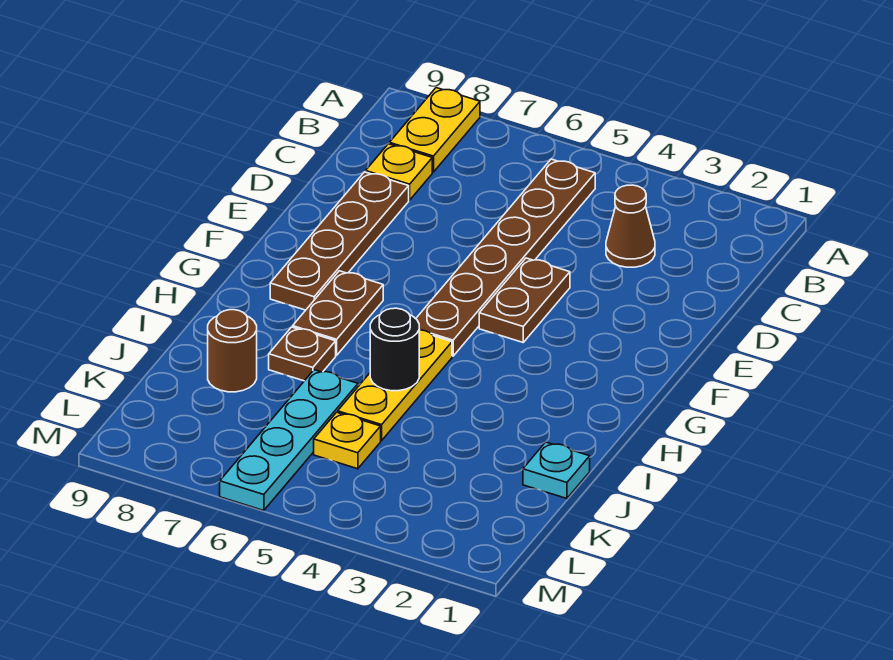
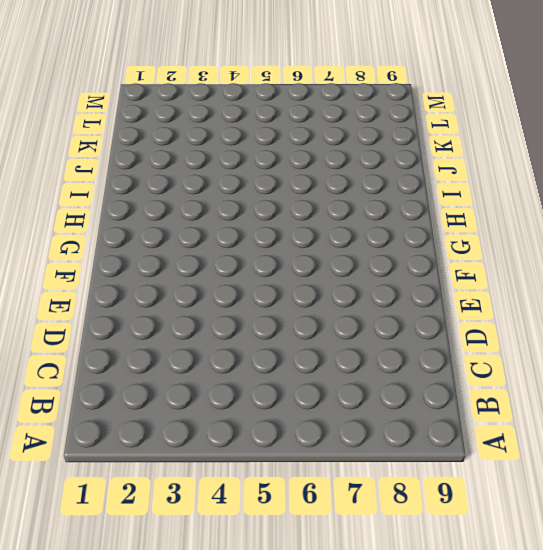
none -> yellow 1x2 plate [389,88,480,172]
none -> brown 1x6 plate [416,159,595,356]
none -> brown 1x1 cone [606,185,655,267]

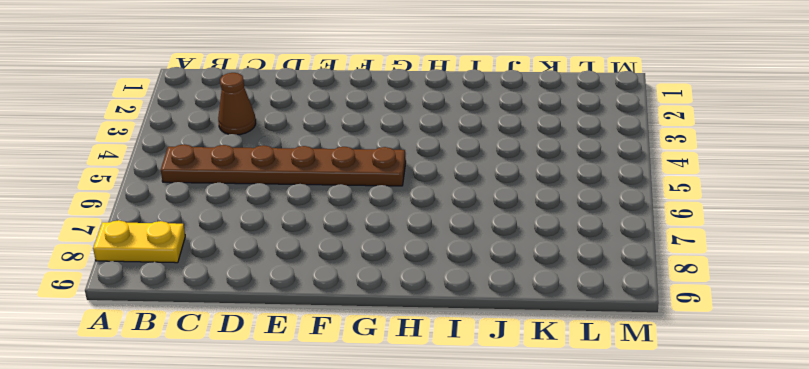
none -> yellow 1x1 plate [366,144,432,200]
none -> brown 1x4 plate [270,172,409,310]
none -> brown 1x2 plate [479,258,570,342]

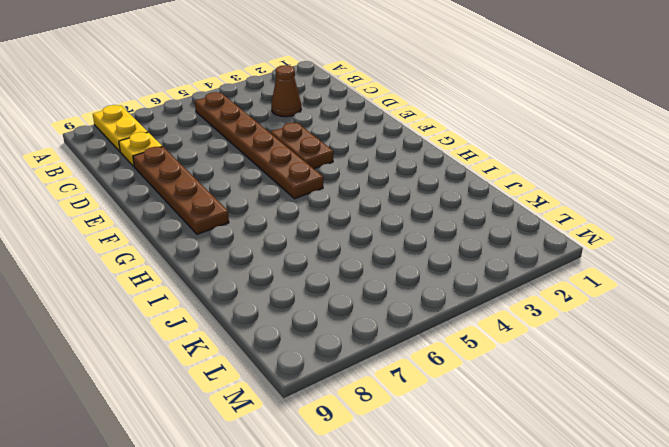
none -> brown 1x2 plate [293,271,383,355]
none -> yellow 1x3 plate [338,330,452,441]
none -> brown 1x1 plate [269,327,336,381]

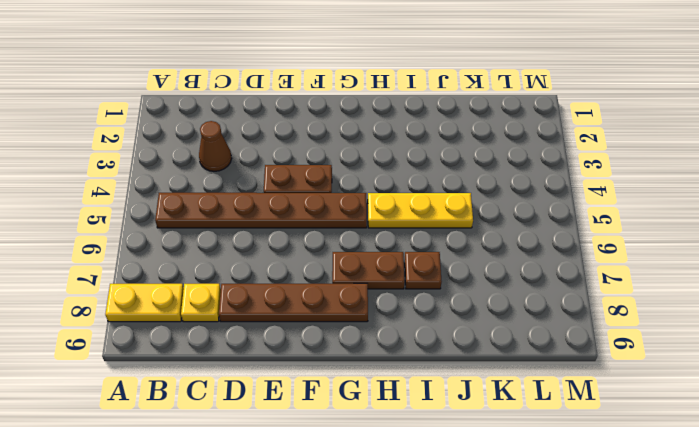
none -> cyan 1x1 plate [523,442,590,499]
none -> cyan 1x4 plate [220,370,358,511]
none -> brown 1x1 round brick [208,310,257,392]

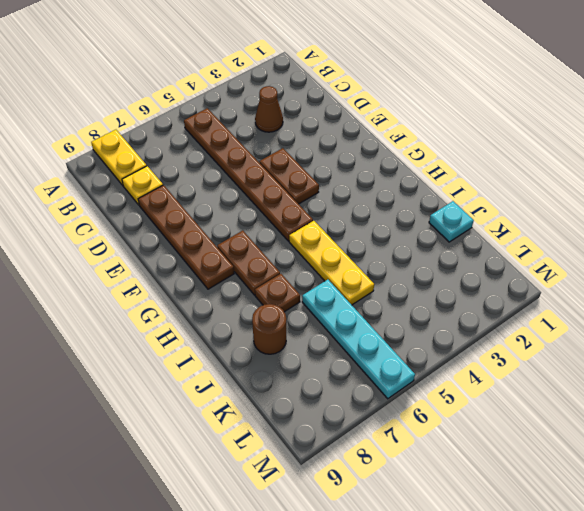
none -> yellow 1x1 plate [314,412,381,469]
none -> black 1x1 round brick [370,308,419,391]

